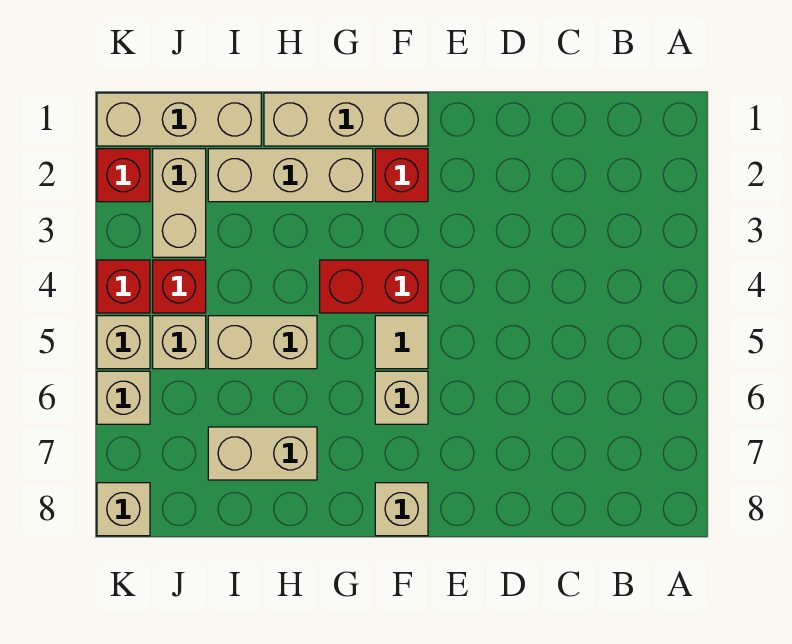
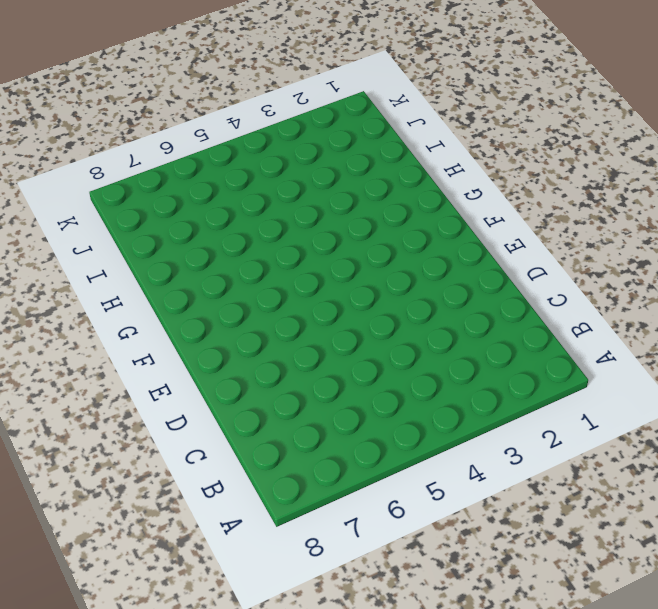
none -> tan 1x3 brick [264,93,428,146]
none -> red 1x1 brick [375,149,428,202]
none -> red 1x2 brick [320,260,428,313]

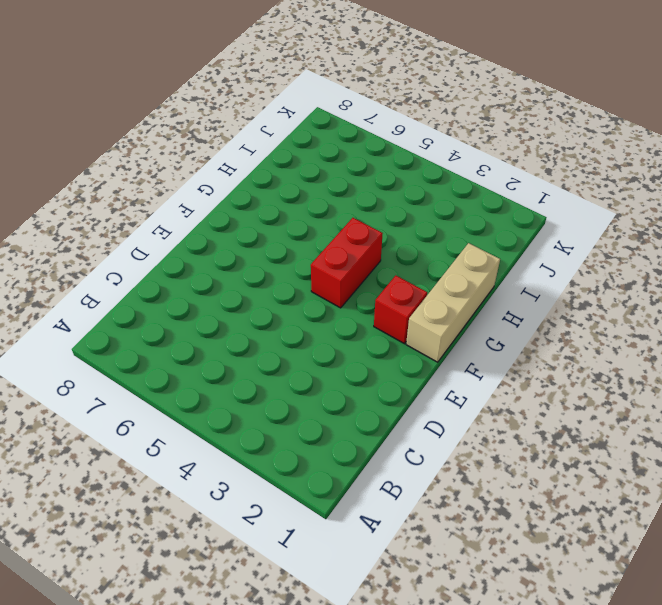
none -> tan 1x1 tile [375,316,428,369]
none -> tan 1x1 brick [375,371,428,424]
none -> tan 1x1 brick [375,483,428,536]

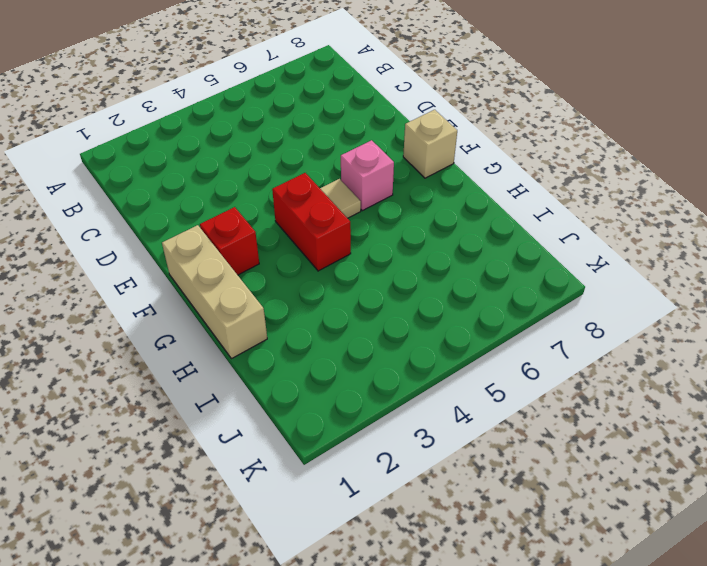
pink 1x1 brick [341,140,394,211] -> tan 1x1 brick [375,371,428,424]
none -> tan 1x3 brick [208,149,373,202]
none -> tan 1x2 brick [208,316,317,369]
none -> tan 1x2 brick [208,427,317,480]

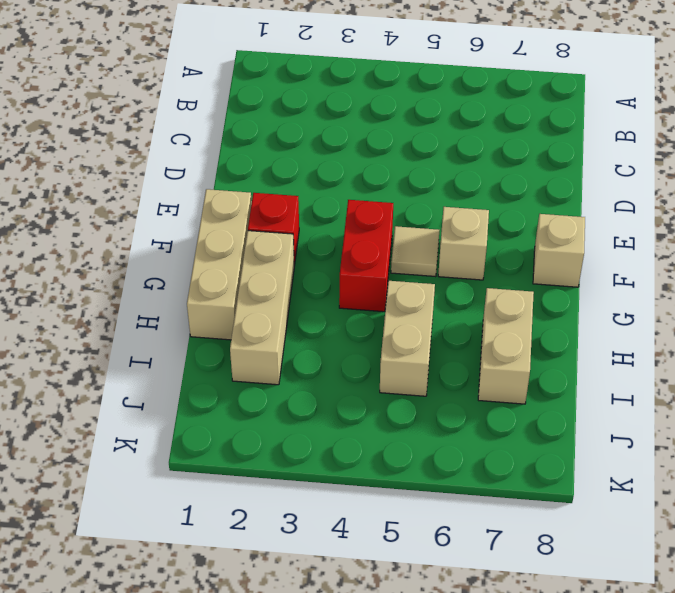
none -> tan 1x3 brick [97,93,261,146]
none -> tan 1x2 brick [153,149,206,257]
none -> red 1x1 brick [153,260,206,313]

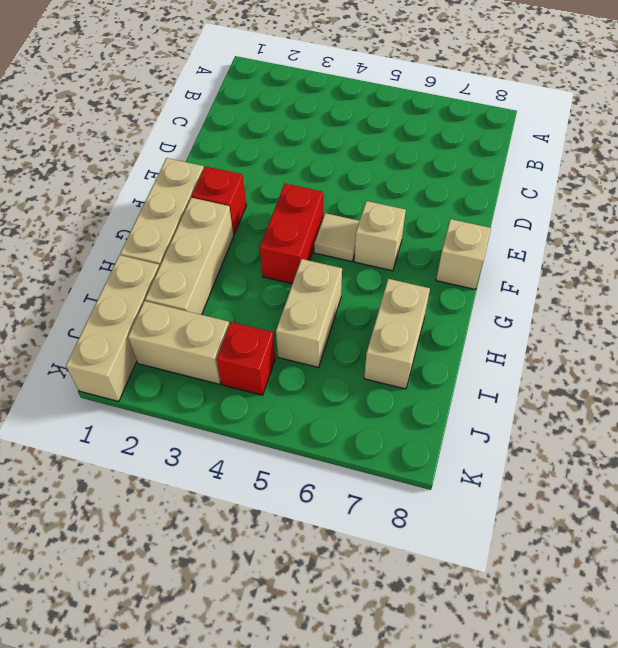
none -> tan 1x1 brick [153,316,206,369]
none -> red 1x1 brick [97,149,150,202]
none -> red 1x1 brick [97,260,150,313]

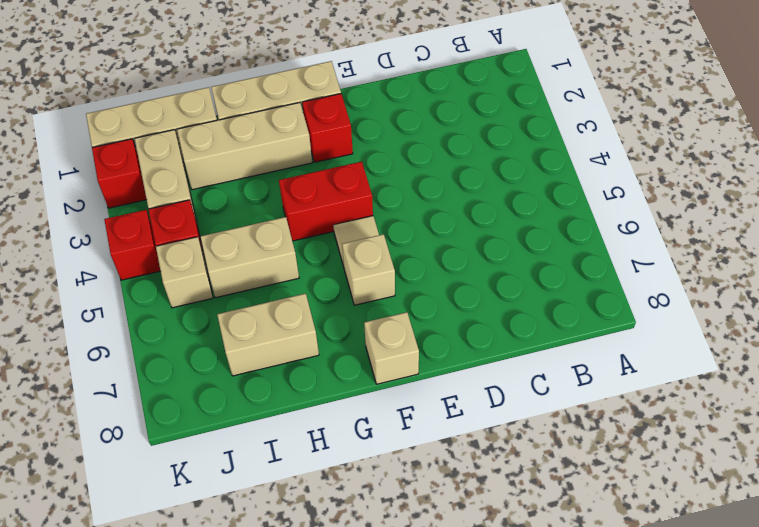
none -> tan 1x1 brick [97,316,150,369]
none -> tan 1x1 brick [97,371,150,424]
none -> tan 1x1 brick [97,483,150,536]

